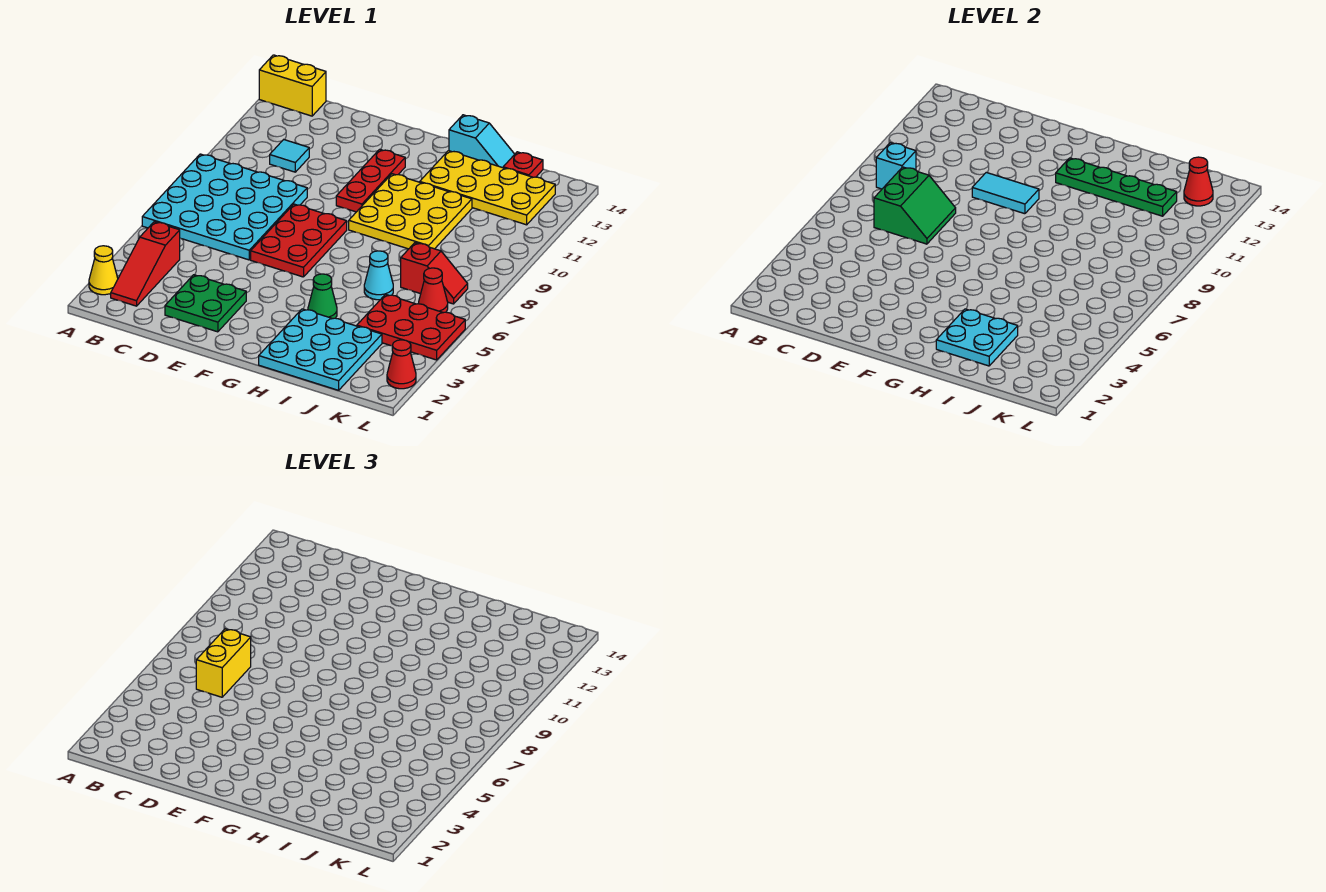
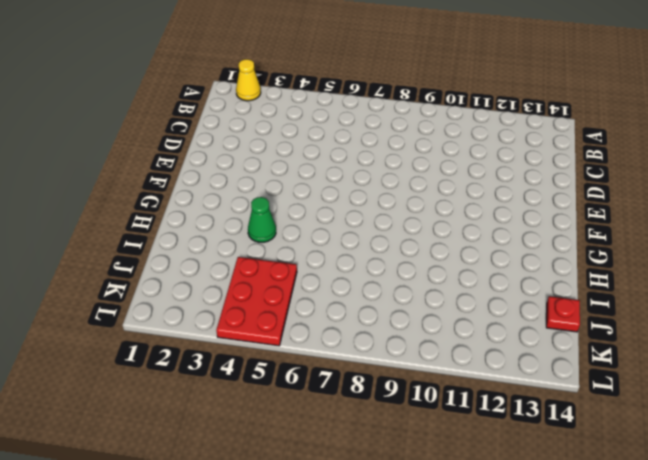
none -> cyan 4x4 plate [142,154,307,260]
none -> yellow 1x2 brick [259,55,326,116]
none -> red 1x3 slope [111,222,180,306]

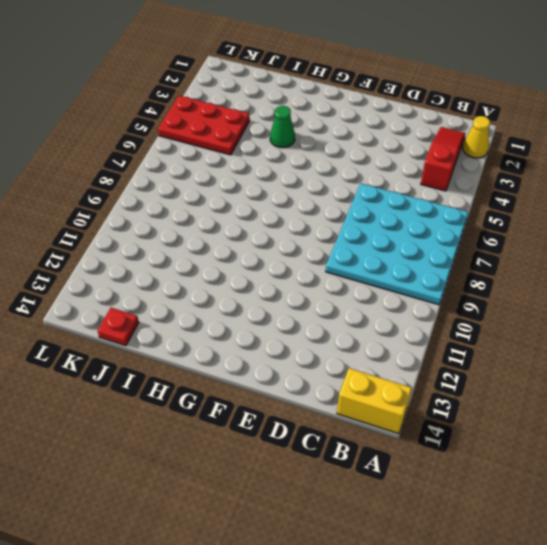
none -> cyan 1x1 tile [270,140,309,172]
none -> green 2x2 plate [165,275,246,332]
none -> red 2x3 plate [251,204,347,277]

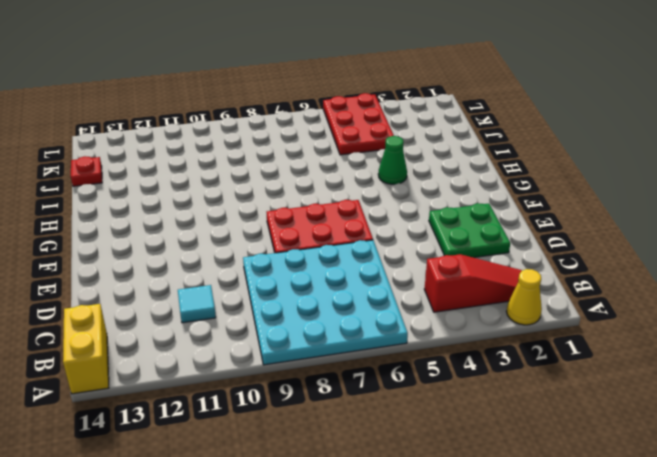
none -> red 1x3 plate [336,149,405,212]
none -> yellow 3x3 plate [349,174,472,249]
none -> cyan 3x3 plate [259,309,382,390]

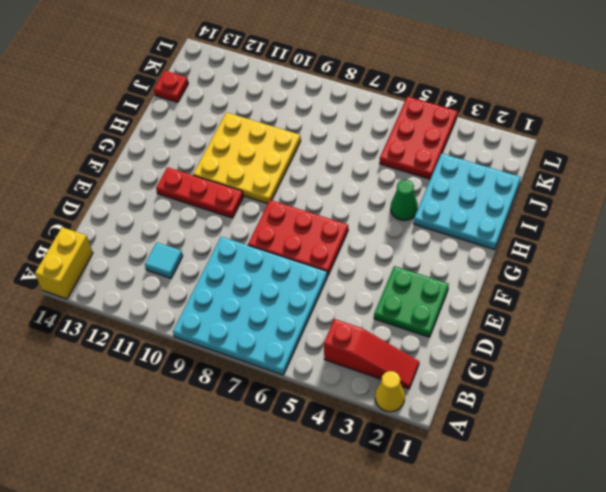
none -> yellow 2x4 plate [420,151,555,225]
none -> cyan 1x2 slope [449,115,515,168]
none -> cyan 1x1 cone [364,251,393,300]

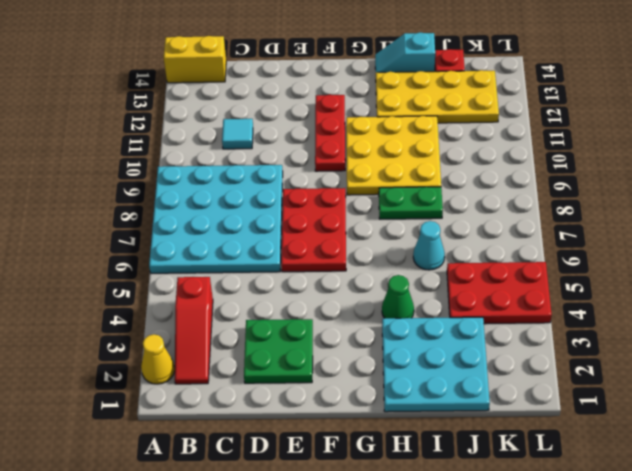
green 1x2 plate [379,187,443,219] -> none
cyan 1x2 slope [375,32,435,72] -> cyan 1x2 slope turned to [449,115,515,168]
none -> red 1x2 slope [401,243,468,304]
none -> red 1x1 cone [419,268,448,313]
none -> red 1x1 cone [387,340,416,389]

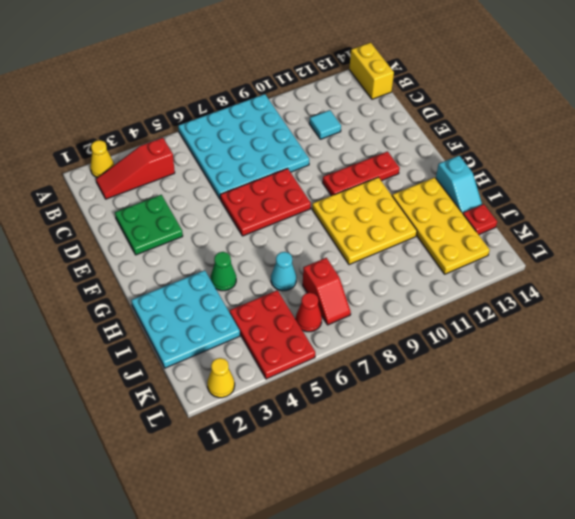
yellow 1x1 cone [207,358,235,398] -> red 1x1 cone [387,340,416,389]
none -> cyan 1x1 brick [876,143,916,189]
none -> green 2x2 slope [874,167,956,244]
none -> cyan 1x2 tile [972,172,1039,214]

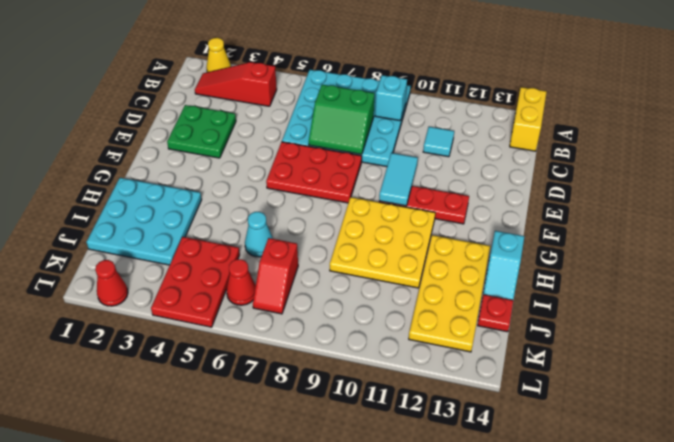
none -> green 1x1 cone [308,274,337,319]
none -> green 1x4 plate [1056,158,1177,216]
none -> cyan 2x2 plate [936,309,1018,366]

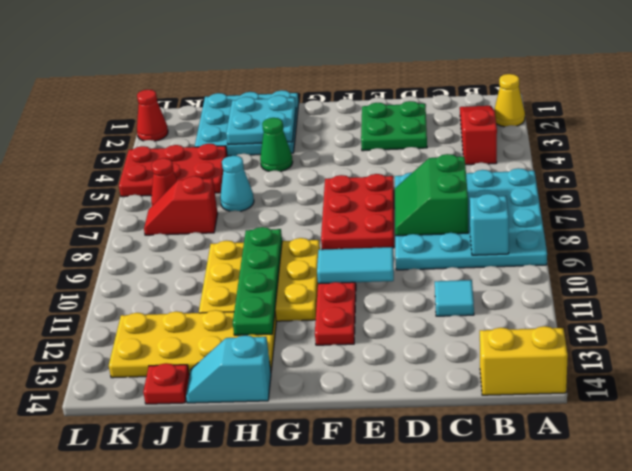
green 1x4 plate [233,227,282,335] -> green 1x4 plate turned to [1056,158,1177,216]
none -> red 1x1 cone [1184,157,1213,206]
none -> yellow 1x2 brick [196,629,251,697]

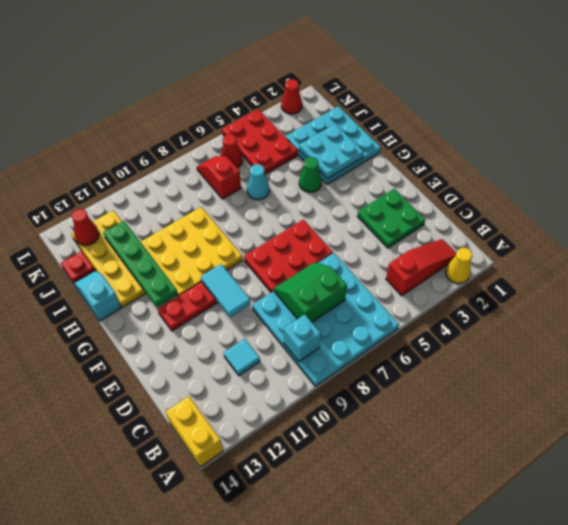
none -> yellow 1x2 brick [196,629,251,697]

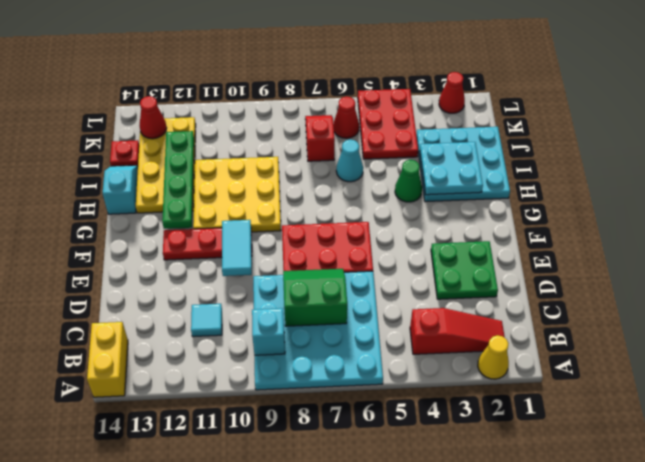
none -> yellow 1x2 brick [196,629,251,697]

